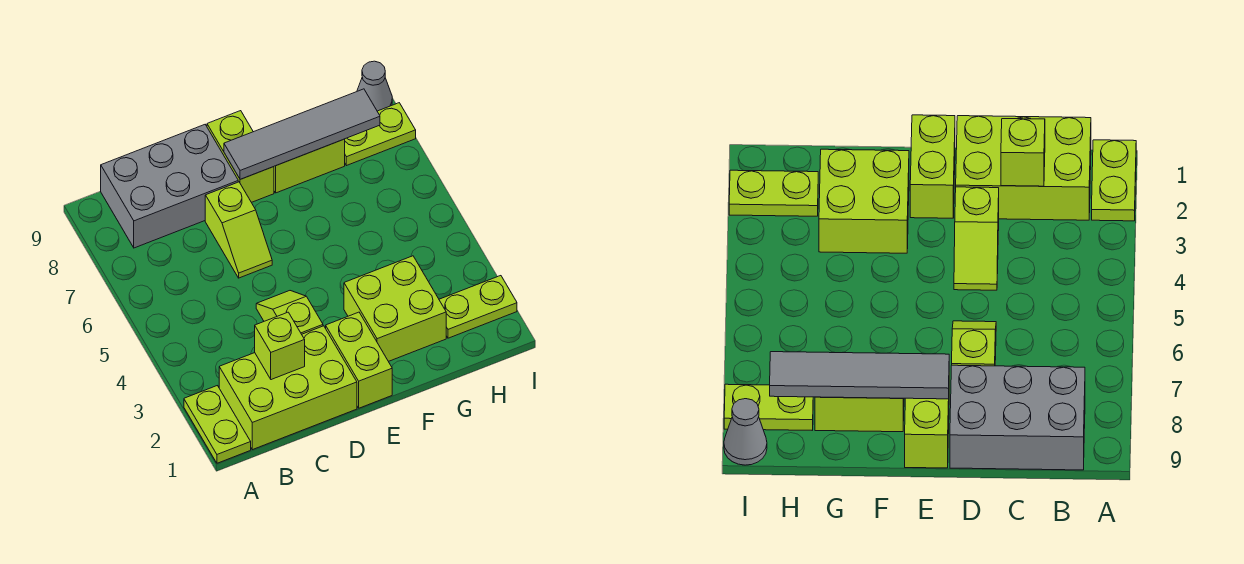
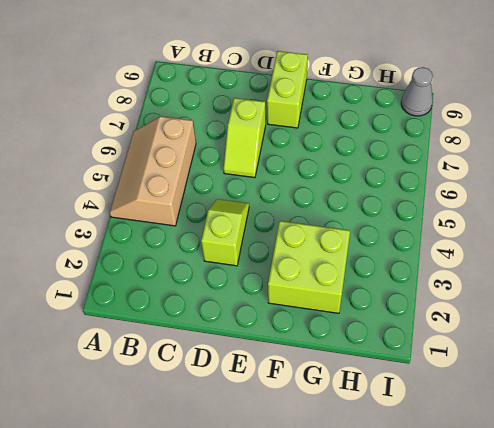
tan 2x3 slope [109,116,196,226] -> none
none -> lime 1x2 plate [184,386,251,463]
none -> lime 2x3 brick [219,326,357,450]
none -> grey 2x3 brick [101,125,238,248]

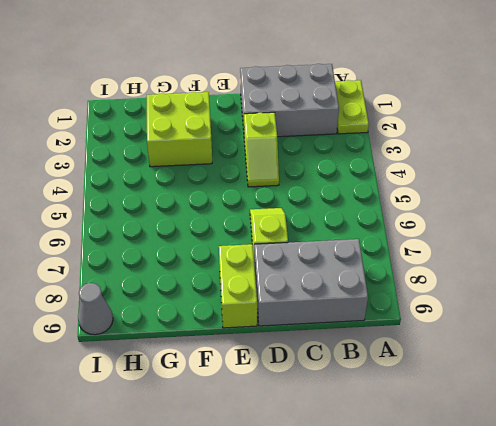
grey 2x3 brick [240,64,339,137] -> lime 2x3 brick [219,326,357,450]
none -> lime 1x2 brick [326,312,392,408]
none -> lime 1x2 brick [274,139,345,193]
none -> lime 1x2 plate [439,276,517,338]

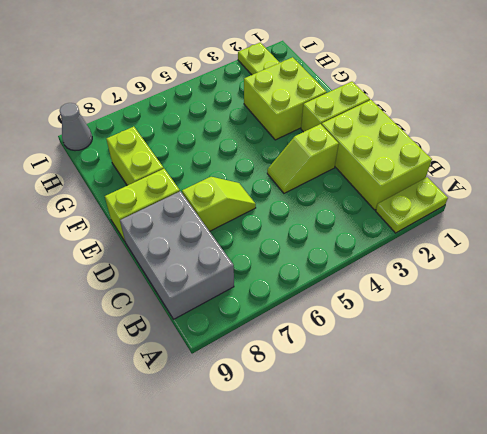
none -> lime 1x2 plate [345,103,416,166]
none -> lime 1x1 brick [255,312,305,380]
none -> grey 1x4 tile [224,89,380,179]

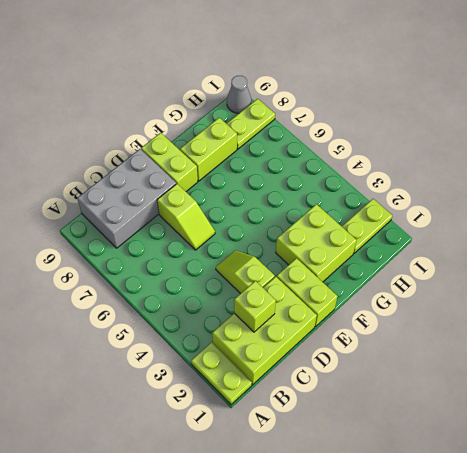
none -> grey 1x4 tile [224,89,380,179]

